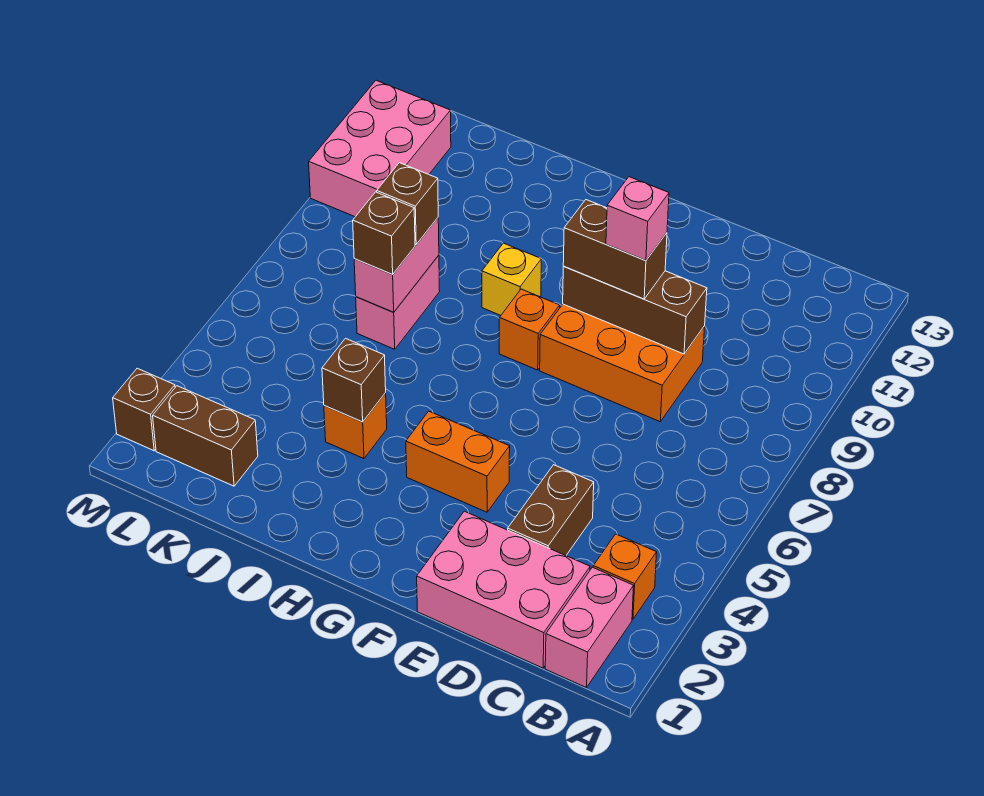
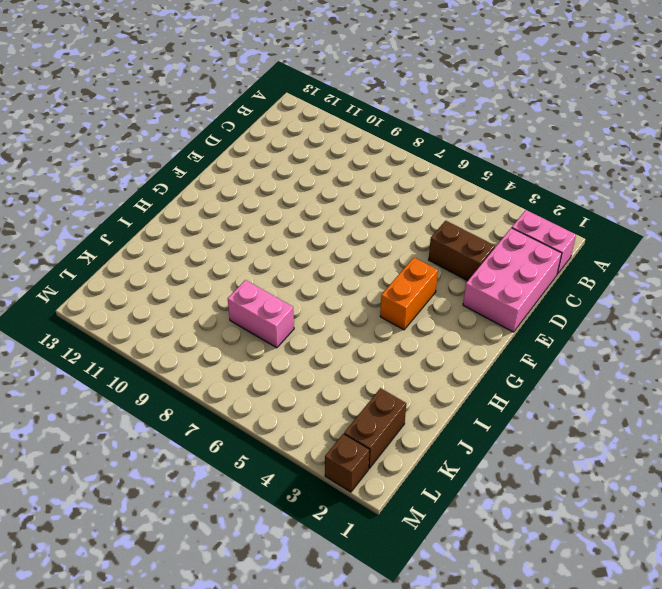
none -> orange 1x1 brick [593,534,657,619]
none -> orange 2x3 brick [540,304,705,422]
none -> orange 1x1 brick [499,289,560,370]

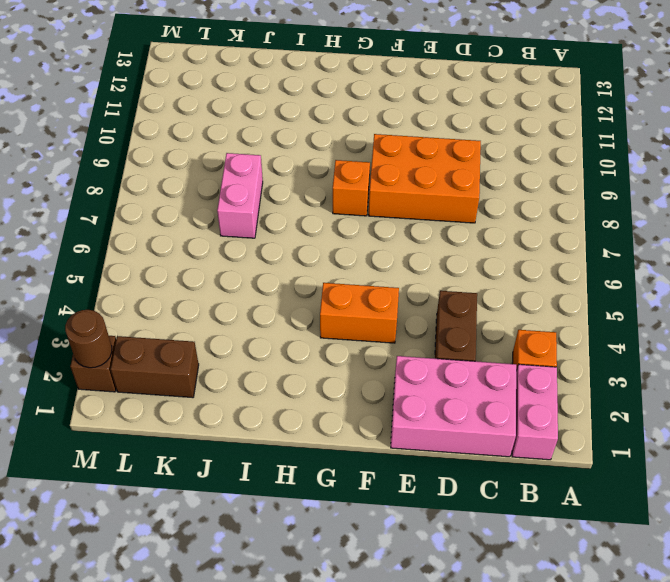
brown 1x1 round brick [65,310,112,368] -> none
none -> yellow 1x1 brick [482,243,541,315]
none -> orange 1x1 brick [324,393,387,459]
none -> pink 2x3 brick [309,80,451,217]

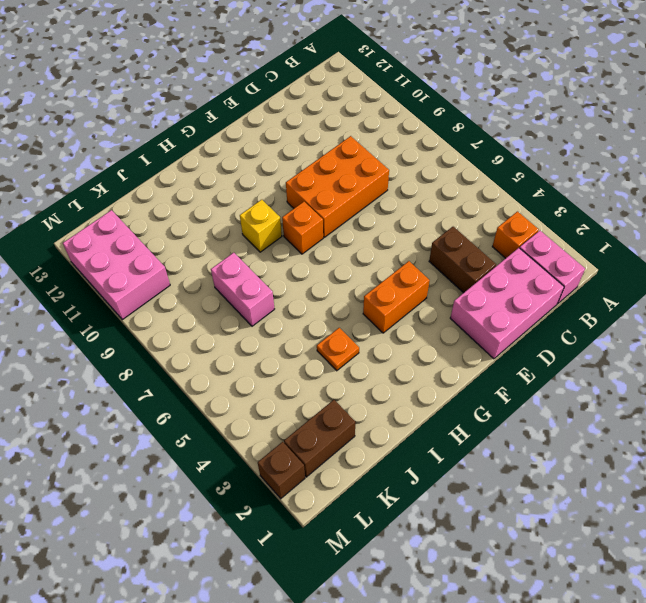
orange 1x1 plate [317,328,359,371] -> orange 1x1 brick [324,393,387,459]
none -> brown 1x3 brick [563,267,707,354]
none -> brown 1x1 brick [322,338,386,422]
none -> pink 1x2 brick [354,218,439,312]

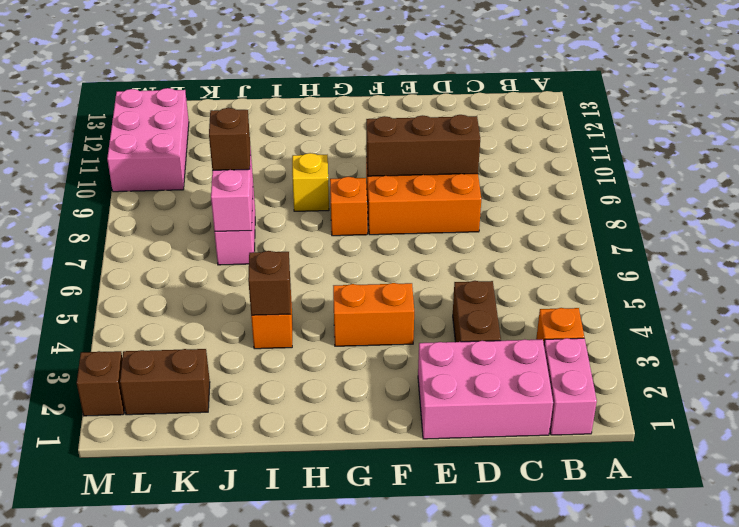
none -> brown 1x2 brick [563,200,667,299]
none -> brown 1x1 brick [353,192,415,275]
none -> pink 1x1 brick [606,177,669,261]

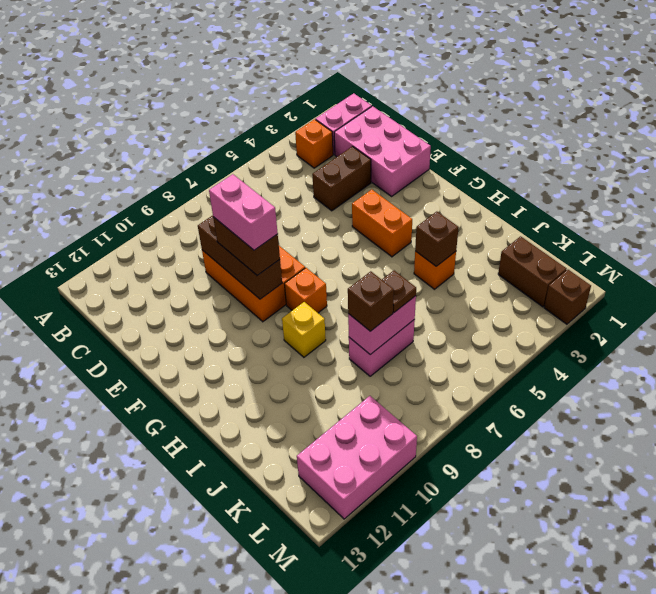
pink 1x2 brick [209,174,278,250] -> pink 1x1 brick [606,177,669,261]
brown 1x1 plate [382,271,416,312] -> brown 1x1 brick [353,192,415,275]

